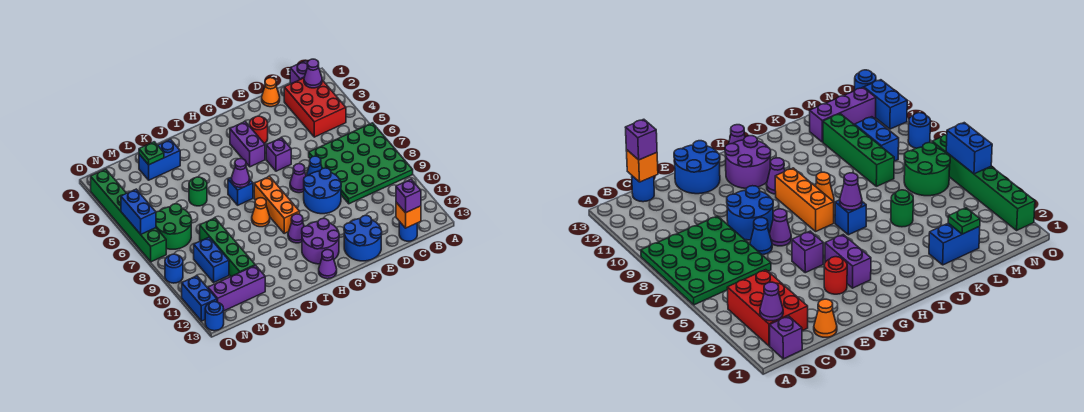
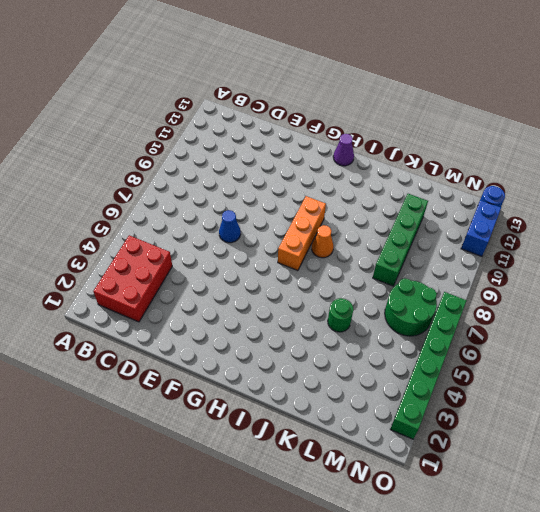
none -> green 4x4 plate [309,123,413,204]
none -> purple 1x1 brick [290,61,308,84]
none -> blue 1x1 round brick [399,221,417,241]
none -> orange 1x1 cone [262,78,280,107]

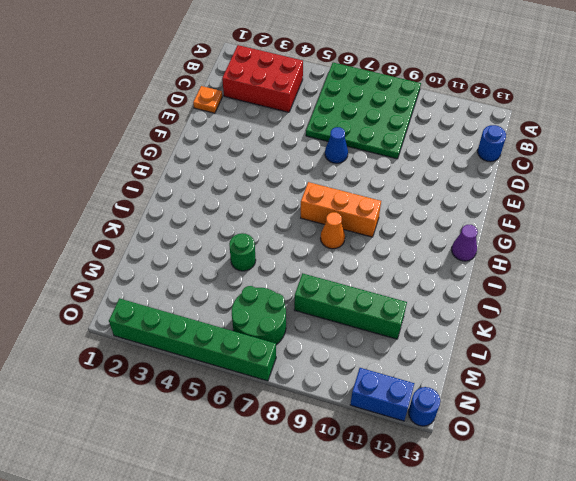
orange 1x1 plate [193,86,222,113] -> orange 1x1 cone [262,78,280,107]
none -> purple 1x1 brick [290,61,308,84]
none -> blue 2x2 round brick [304,168,341,214]
none -> blue 2x2 round brick [344,215,382,261]
none -> red 1x1 round brick [250,116,268,144]

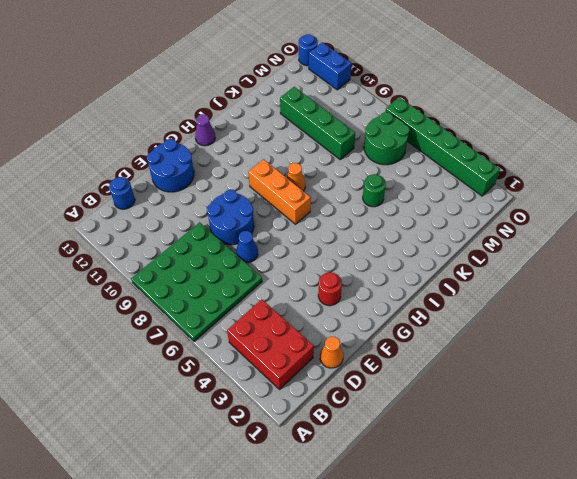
none -> purple 1x1 brick [290,61,308,84]
none -> purple 1x1 brick [266,138,291,171]
none -> purple 1x1 cone [290,164,306,193]
none -> purple 1x2 brick [230,122,265,167]

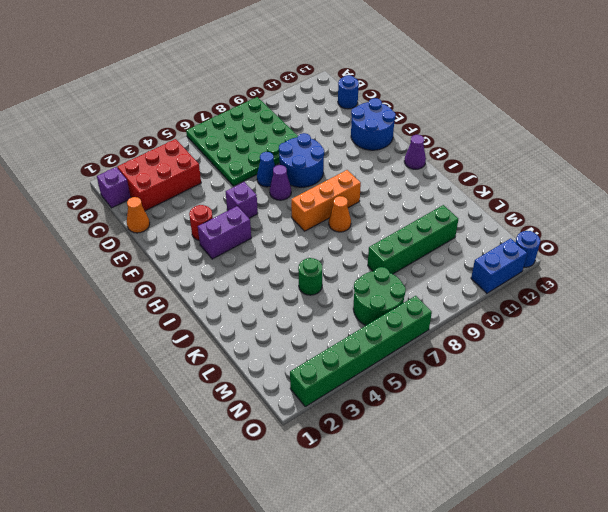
none -> purple 2x2 round brick [302,218,339,264]
none -> purple 1x1 cone [288,214,304,243]
none -> blue 1x1 brick [228,178,253,205]
none -> blue 1x2 brick [139,139,180,180]

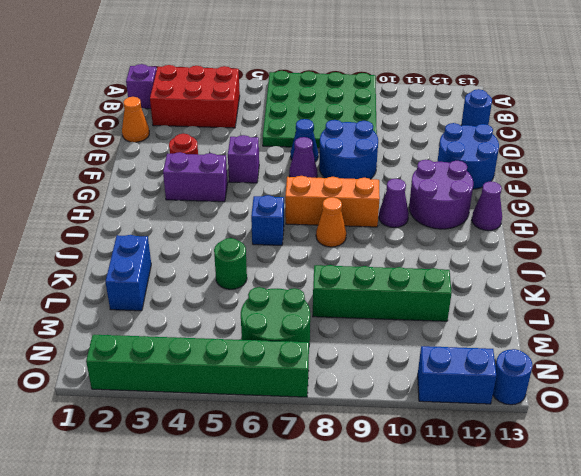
none -> purple 1x3 brick [208,265,265,311]
none -> blue 1x2 brick [194,237,229,282]
none -> blue 1x1 round brick [165,254,183,283]
none -> purple 1x1 cone [304,59,322,88]

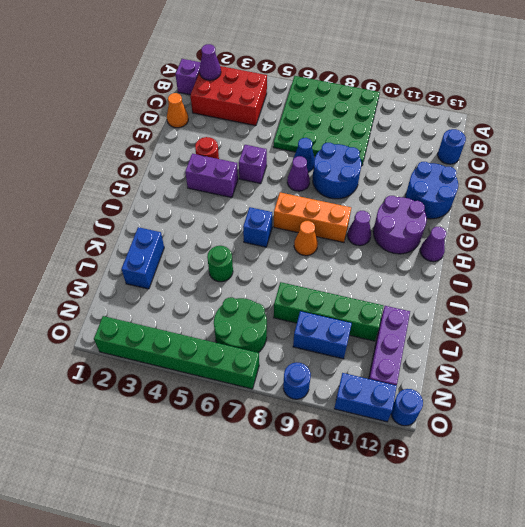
none -> orange 1x1 brick [396,202,421,228]
none -> purple 1x1 cone [231,159,250,187]
none -> green 1x1 plate [139,142,164,165]
none -> blue 1x2 brick [121,189,156,234]

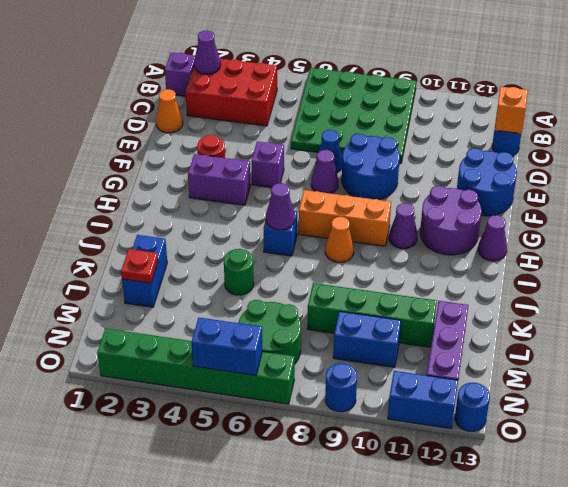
red 1x1 plate [121,249,158,283] -> green 1x1 plate [139,142,164,165]
none -> purple 1x1 brick [396,179,421,213]

